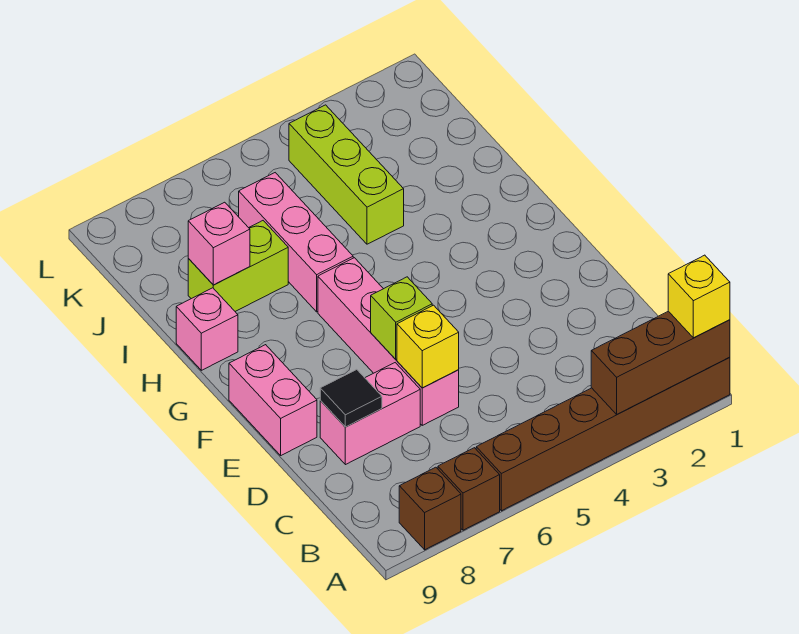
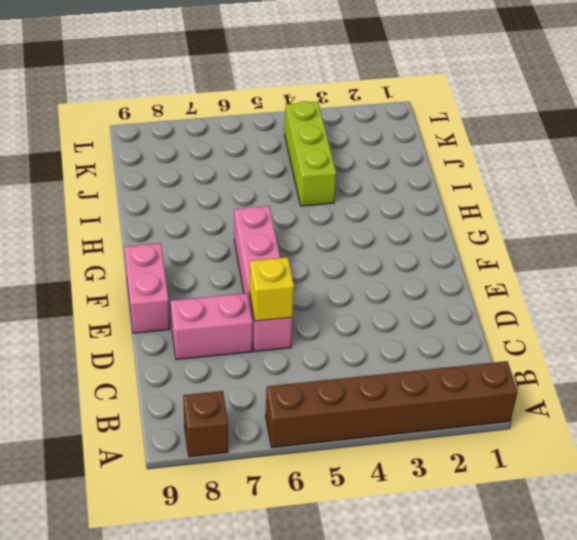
none -> brown 1x1 brick [438,448,500,530]
none -> pink 1x3 brick [239,173,353,312]
none -> pink 1x1 brick [176,288,238,370]

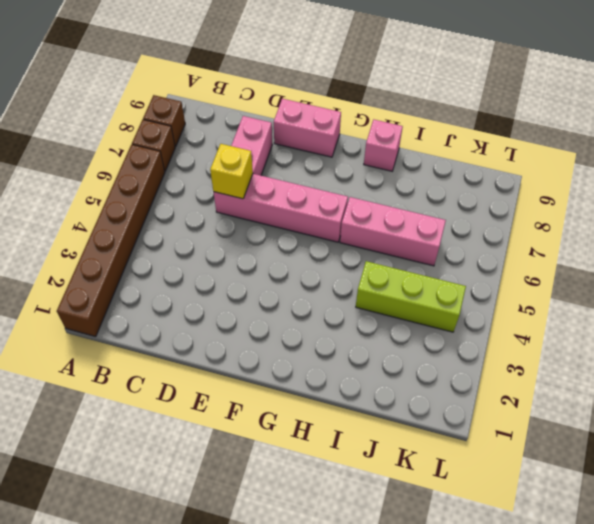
none -> lime 1x2 brick [188,221,288,311]
none -> brown 1x3 brick [591,311,730,414]
none -> black 1x1 tile [320,369,382,427]

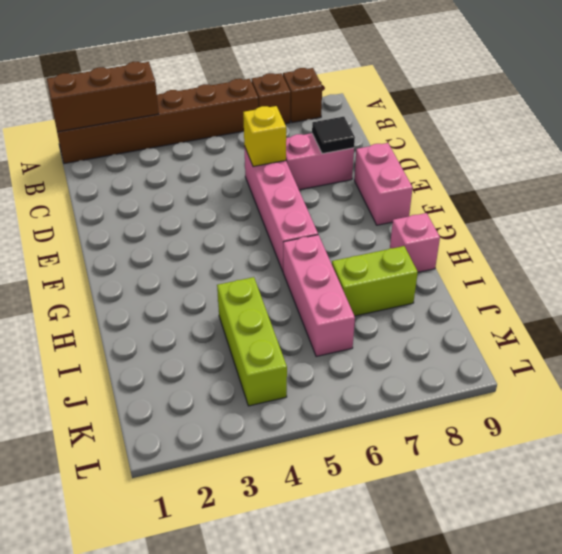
none -> lime 1x1 brick [371,277,432,359]
none -> pink 1x1 brick [188,202,250,285]
none -> yellow 1x1 brick [668,255,730,338]

